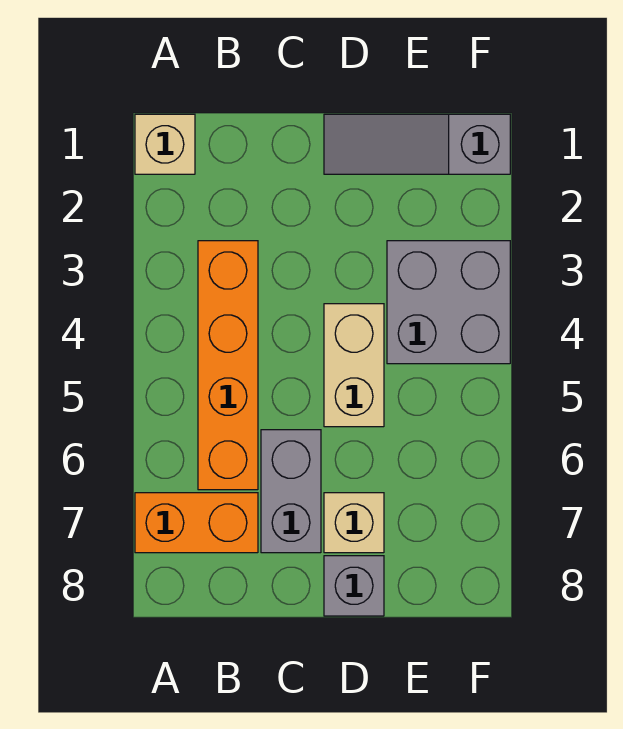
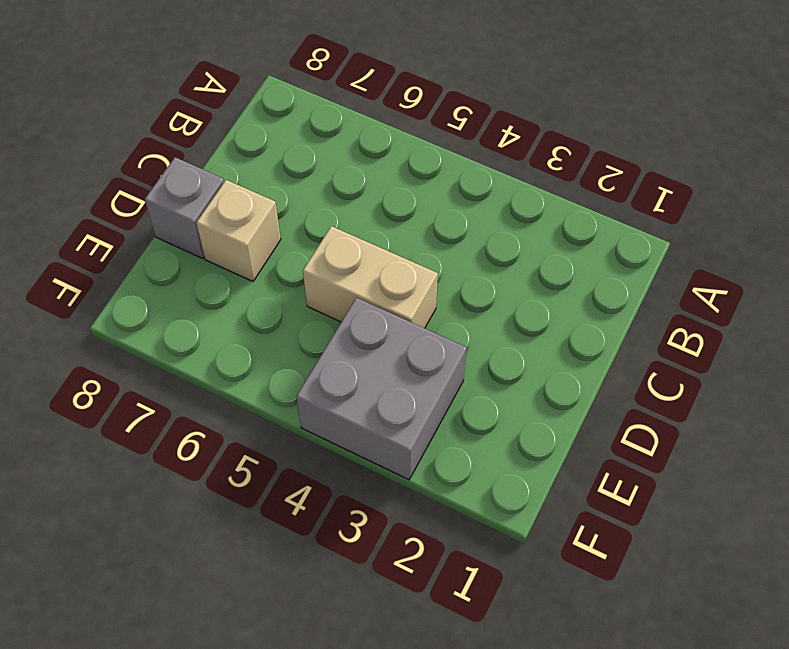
none -> tan 1x1 brick [135,114,195,174]
none -> orange 1x2 brick [135,493,258,553]

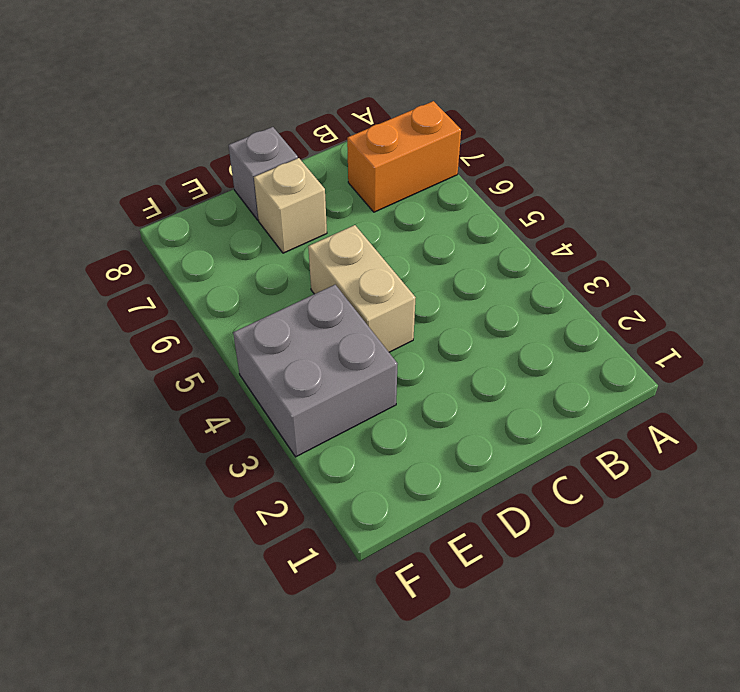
none -> tan 1x1 brick [135,114,195,174]
none -> orange 1x4 brick [198,241,258,490]

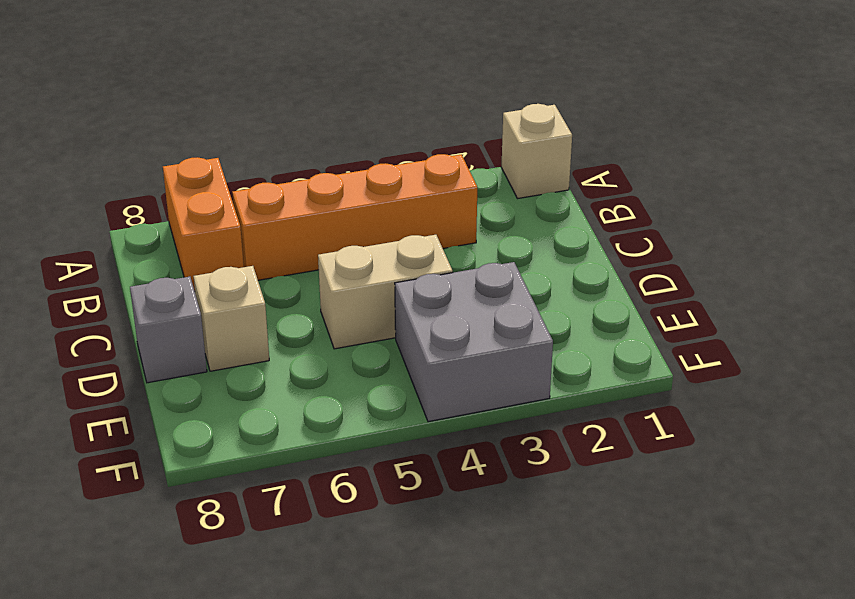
none -> grey 1x2 brick [261,430,321,553]
none -> grey 1x3 slope [324,114,510,174]

